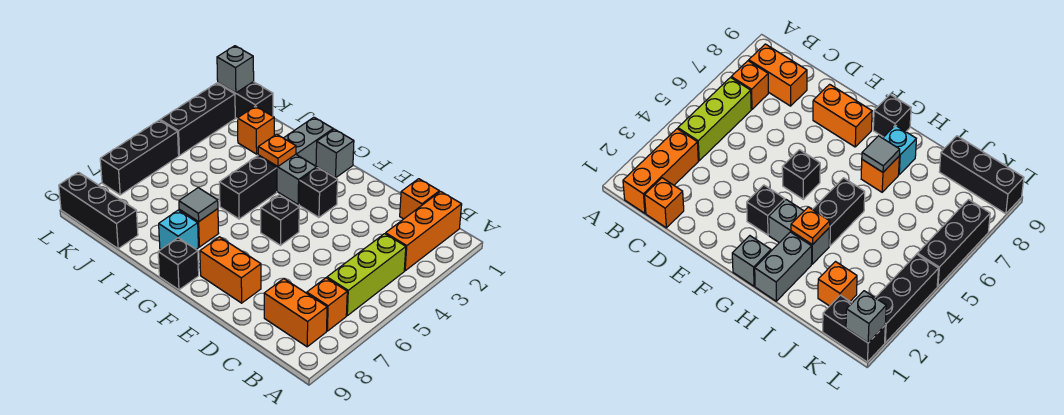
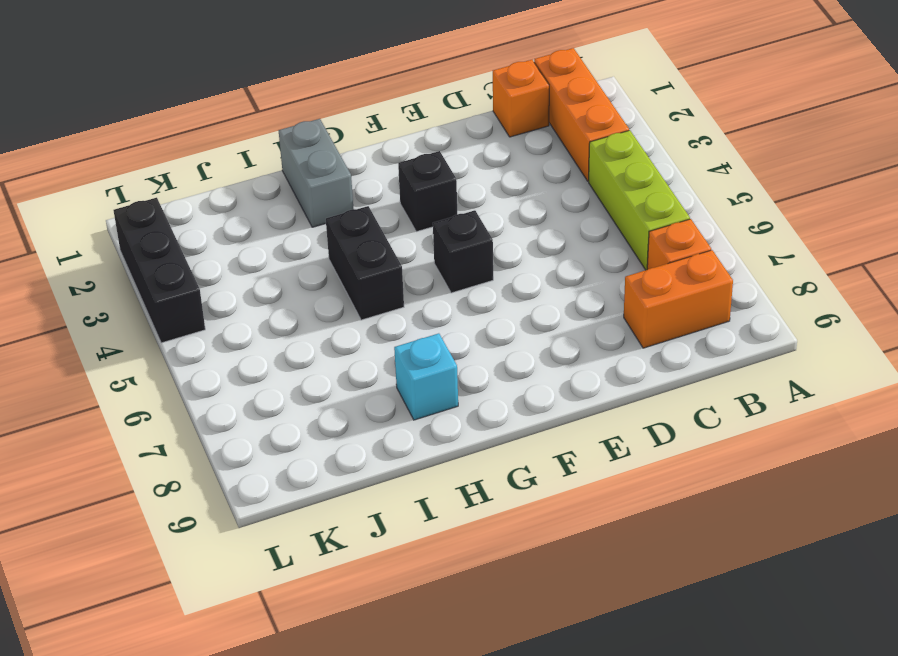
none -> orange 1x2 brick [200,237,261,303]
none -> grey 1x1 brick [316,129,354,178]
none -> grey 1x2 brick [258,154,317,204]

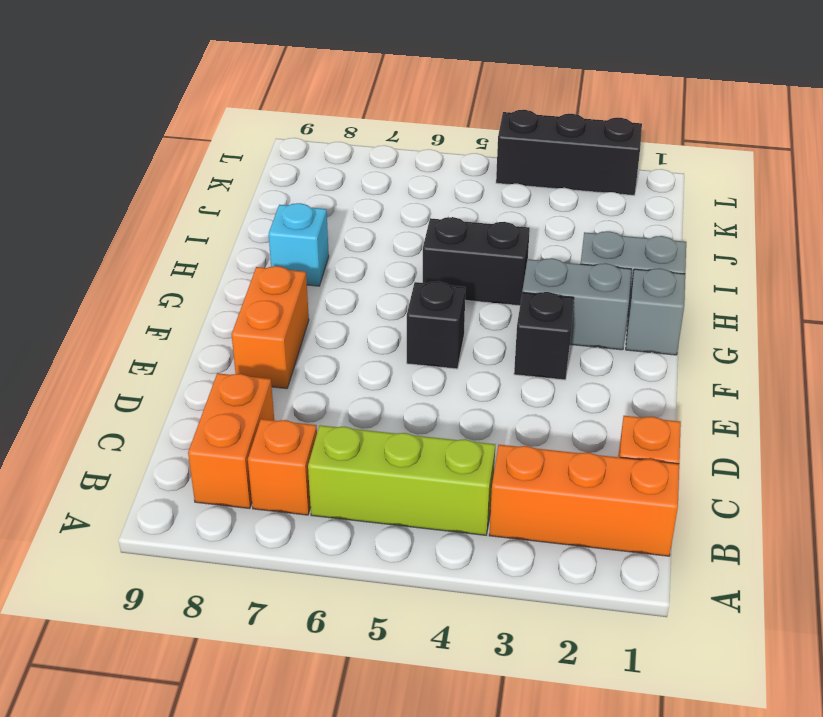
grey 1x2 brick [522,258,631,350] -> grey 1x2 brick turned to [258,154,317,204]
none -> black 1x1 brick [158,238,199,290]
none -> orange 1x1 brick [179,209,219,247]
none -> orange 1x1 brick [238,106,274,154]

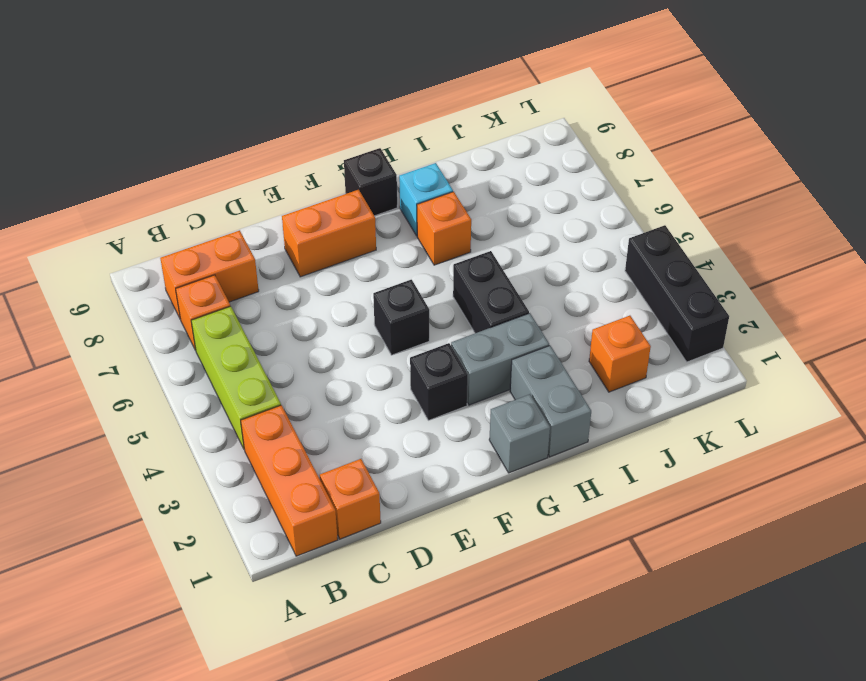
none -> black 1x3 brick [59,172,138,248]
none -> black 1x2 brick [218,82,273,119]
none -> black 1x3 brick [100,120,179,195]

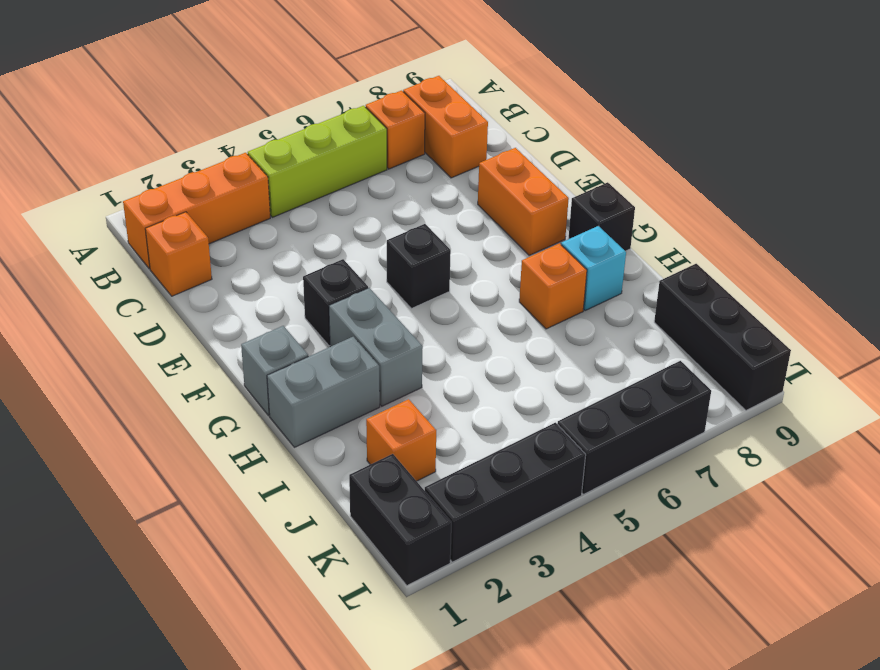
none -> black 1x2 brick [219,156,277,219]
none -> orange 1x1 plate [258,134,296,167]
none -> grey 1x1 tile [179,188,218,222]

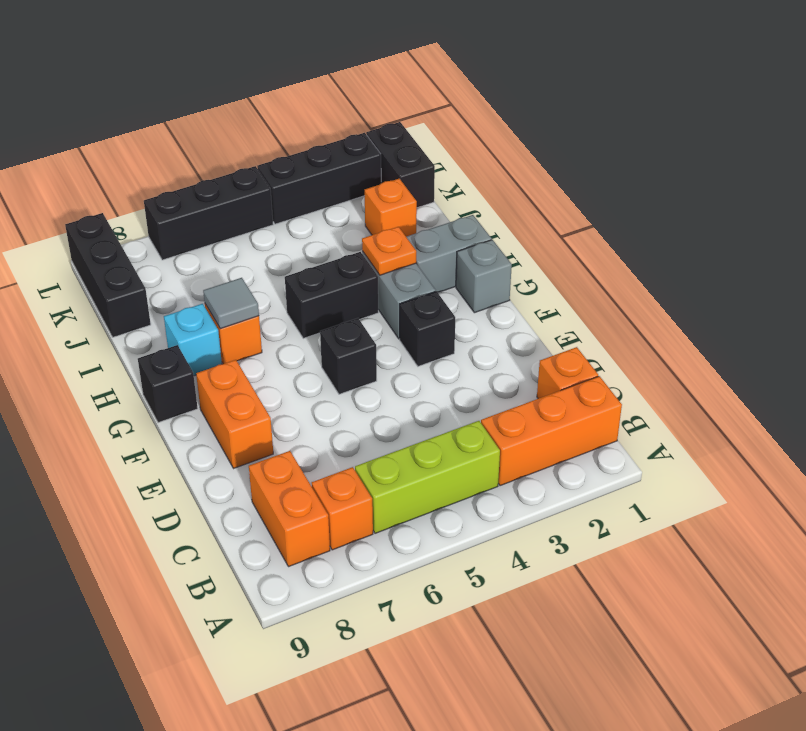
none -> grey 1x1 brick [217,46,254,93]

